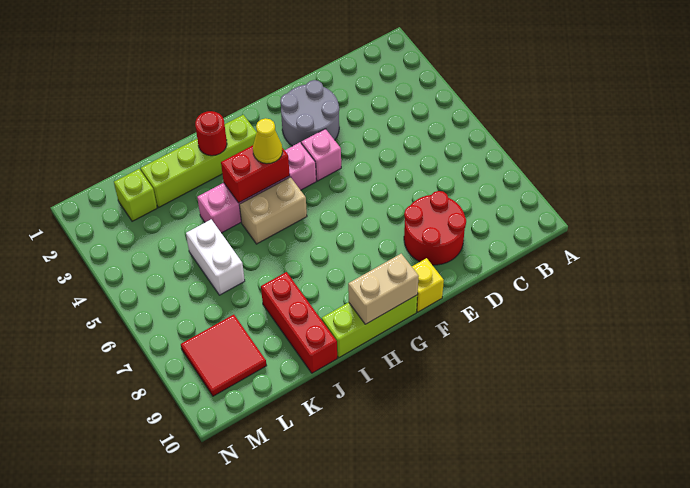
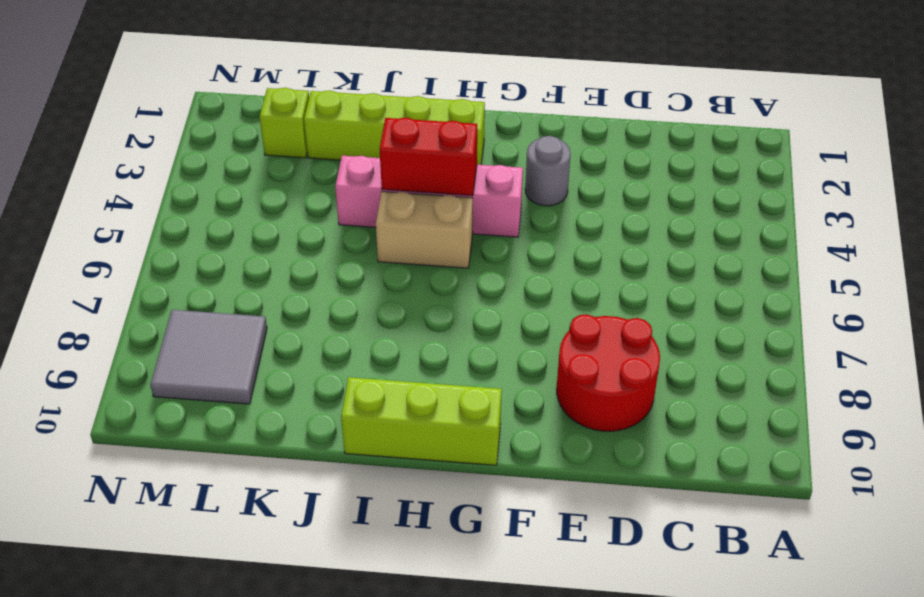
grey 1x1 round brick [525,136,571,206] -> grey 2x2 round brick [280,80,339,146]
grey 2x2 tile [150,310,267,404] -> red 2x2 tile [181,315,267,396]
none -> pink 1x1 brick [301,129,341,181]
none -> yellow 1x1 brick [412,258,444,312]
none -> red 1x3 brick [261,272,337,373]

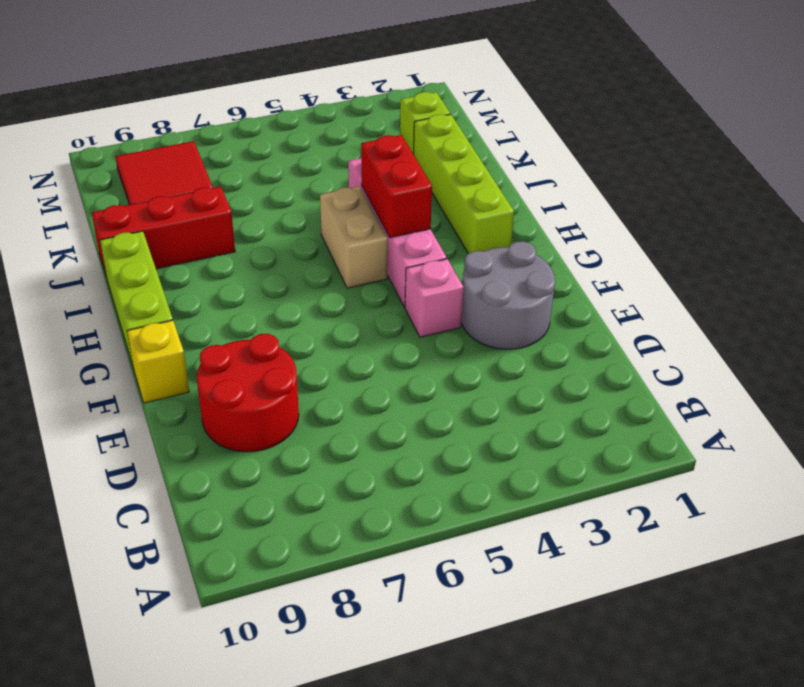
none -> white 1x2 brick [186,219,245,295]
none -> tan 1x2 brick [348,254,419,324]
none -> red 1x1 round brick [195,111,227,156]

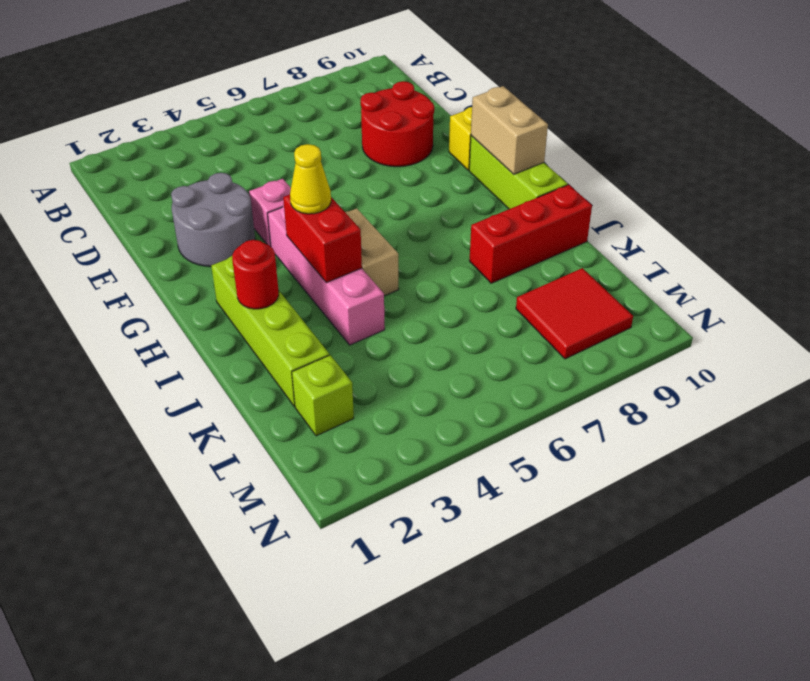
none -> white 1x2 brick [186,219,245,295]

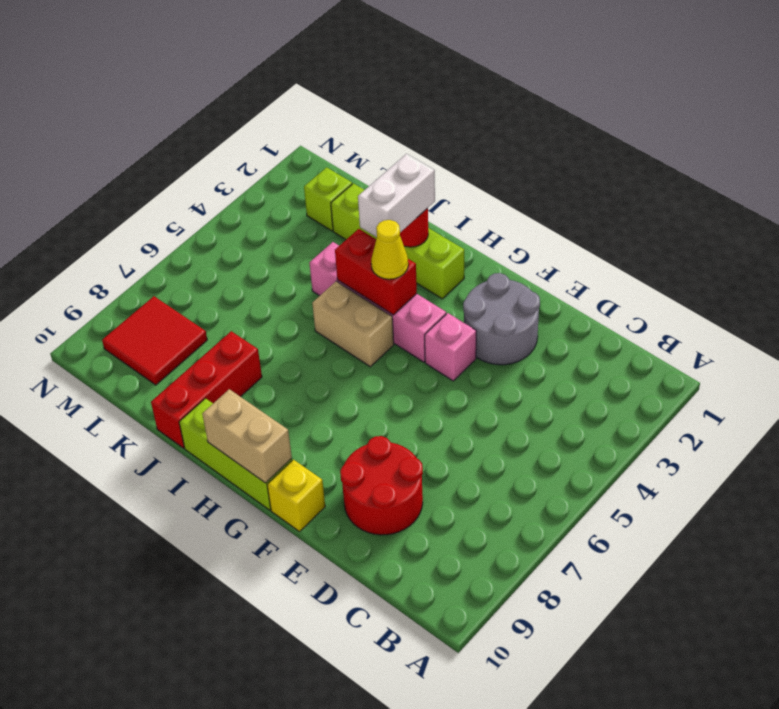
white 1x2 brick [358,154,435,237] -> white 1x2 brick moved to [186,219,245,295]

